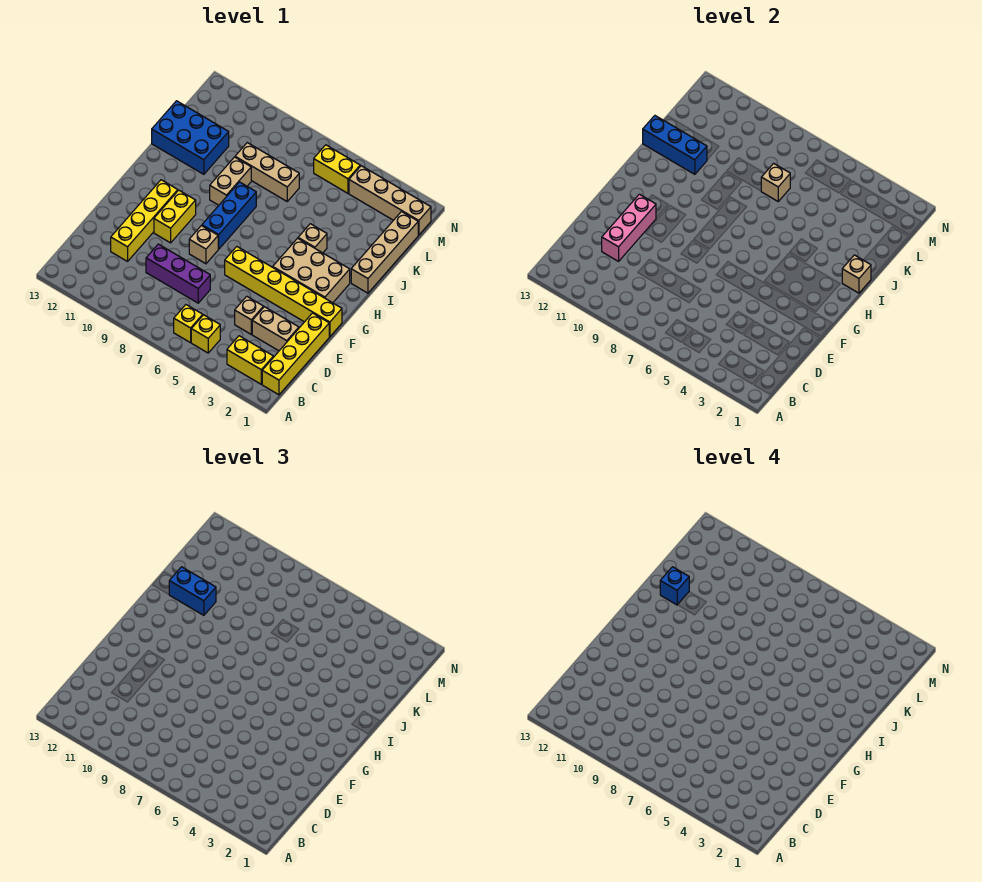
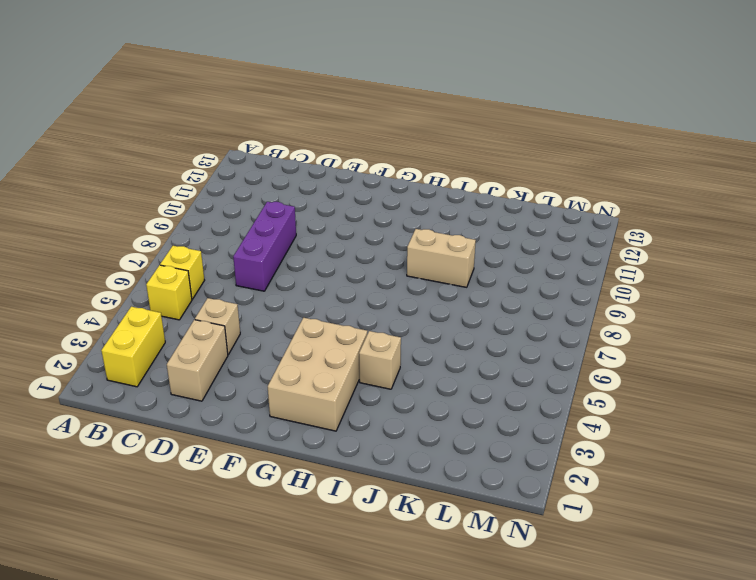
none -> yellow 1x4 brick [262,313,329,395]
none -> yellow 1x4 brick [111,180,178,261]
none -> yellow 1x6 brick [225,247,342,337]

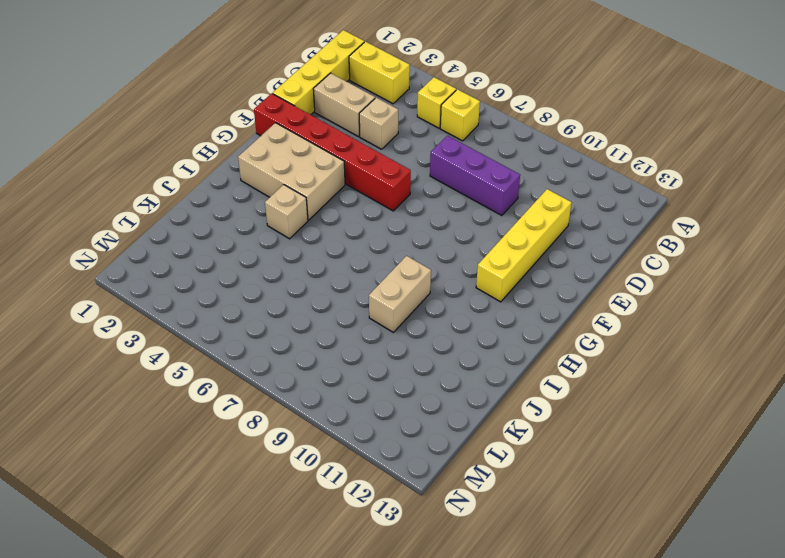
red 1x6 brick [254,94,411,211] -> yellow 1x6 brick [225,247,342,337]
none -> tan 1x1 brick [189,226,218,264]
none -> yellow 1x2 brick [154,190,196,243]
none -> blue 1x3 brick [202,182,256,249]

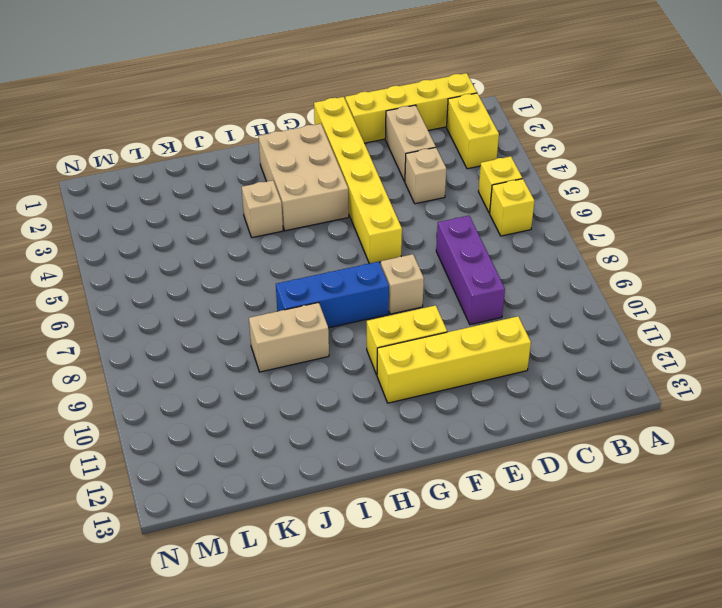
none -> tan 1x4 brick [351,212,418,293]
none -> blue 2x3 brick [152,101,229,174]
none -> tan 1x3 brick [235,143,299,201]

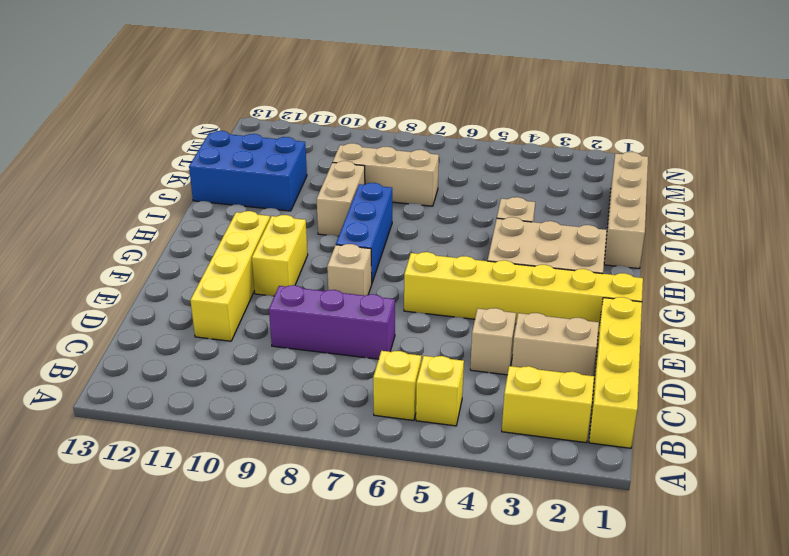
none -> tan 1x4 brick [349,166,431,235]
none -> yellow 1x2 brick [314,145,360,193]
none -> pink 1x3 brick [602,194,656,261]

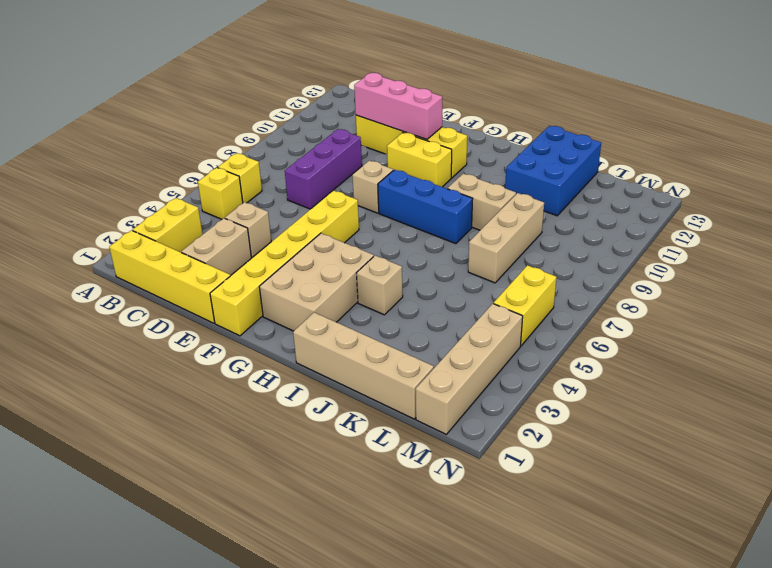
none -> tan 1x1 brick [842,255,871,293]
none -> blue 1x3 brick [643,116,707,174]
none -> tan 1x1 brick [761,163,790,201]

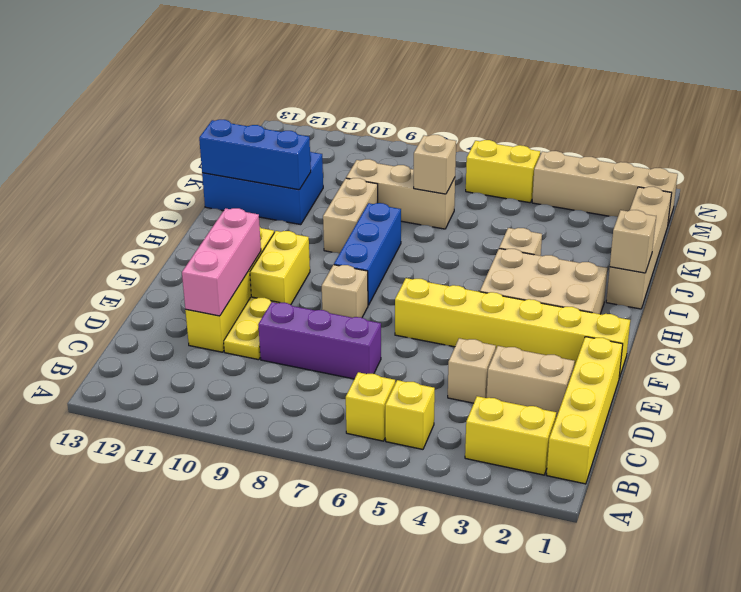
yellow 1x2 plate [224,297,280,360] -> none
none -> blue 1x2 brick [169,567,216,615]
none -> blue 1x1 brick [660,567,689,605]

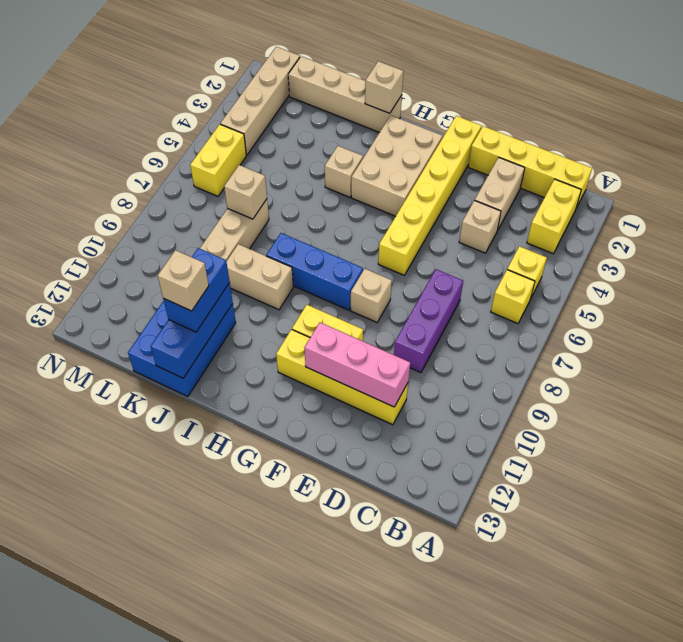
tan 1x1 brick [158,250,209,311] -> blue 1x1 brick [660,567,689,605]

